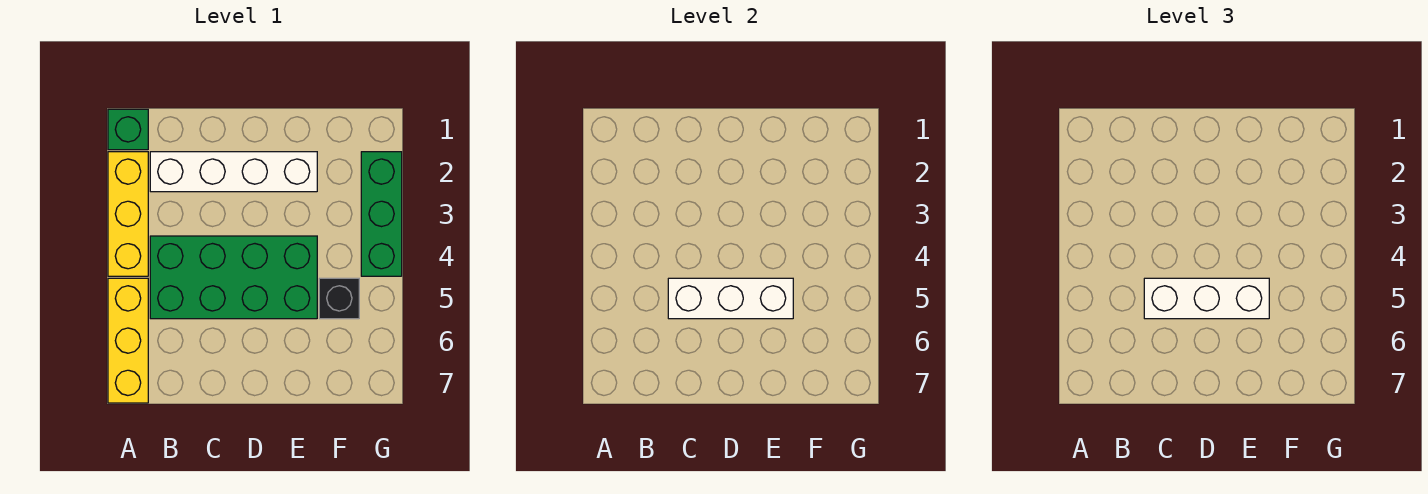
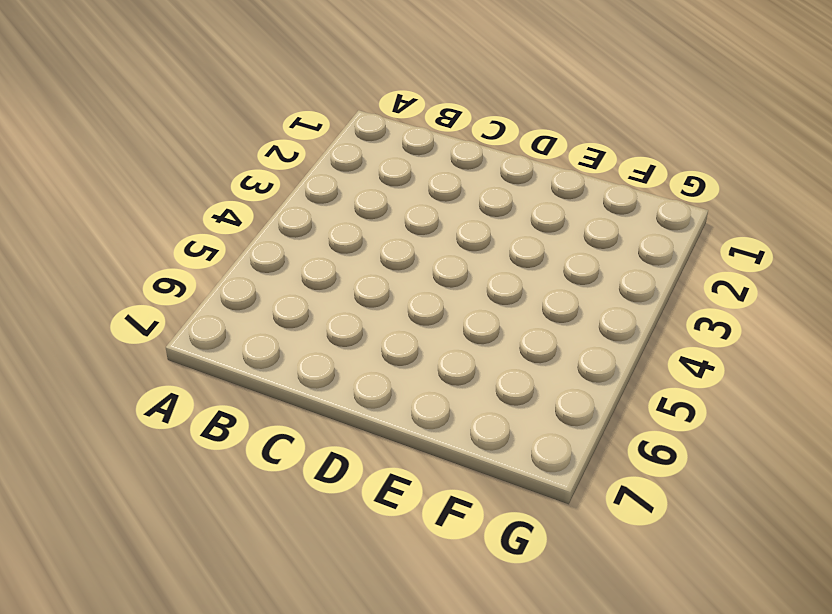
none -> green 1x1 brick [108,109,148,150]
none -> yellow 1x3 brick [108,152,148,276]

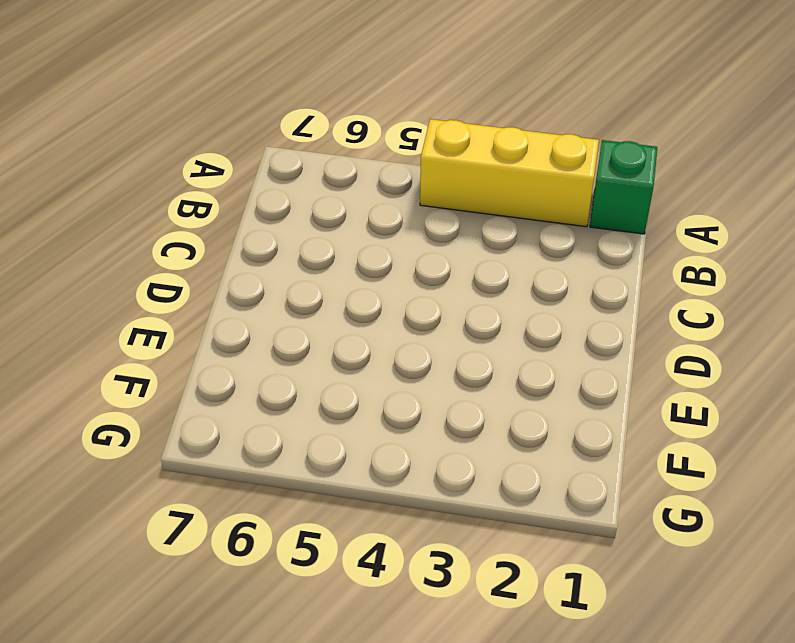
none -> yellow 1x3 brick [108,278,148,403]
none -> white 1x4 brick [150,152,317,192]

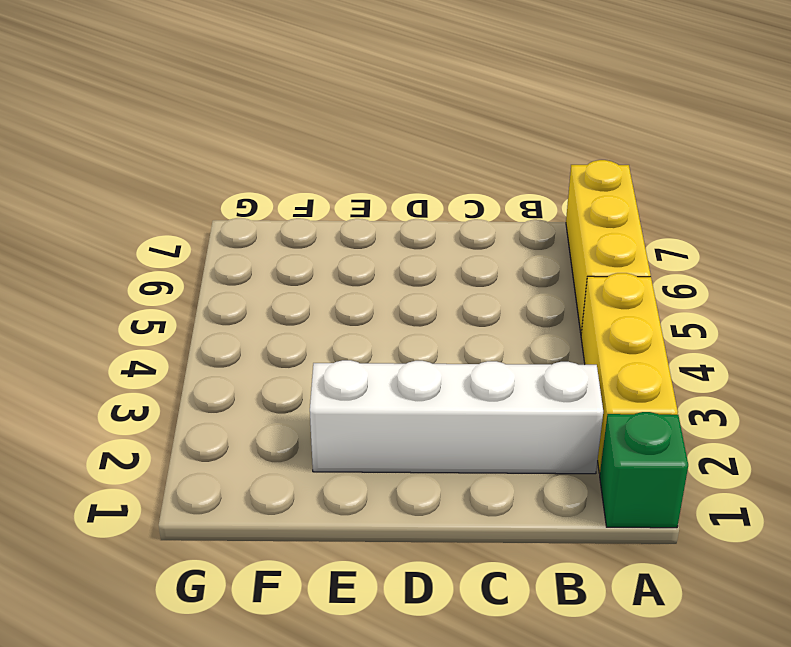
none -> green 2x4 brick [150,236,317,319]
none -> black 1x1 brick [319,278,359,319]

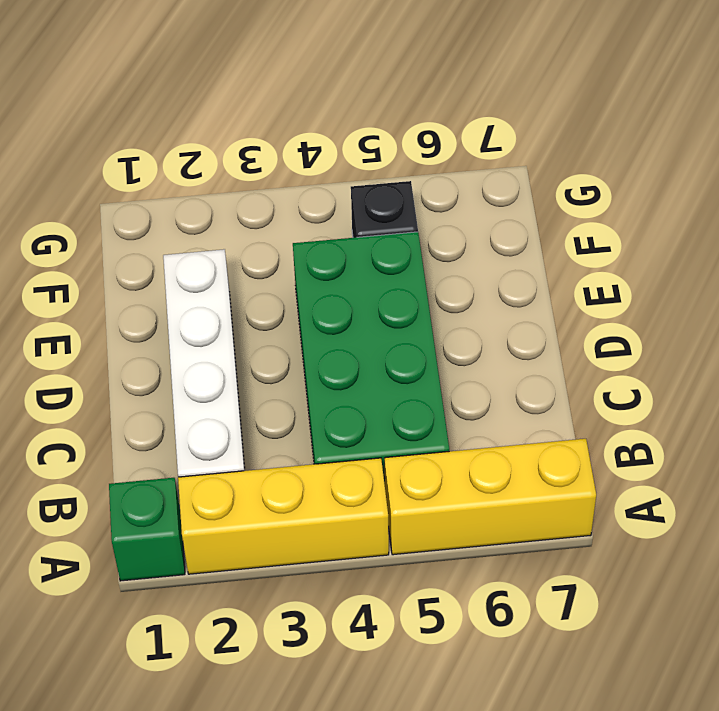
none -> green 1x3 brick [361,152,402,276]
none -> white 1x3 brick [668,278,793,319]

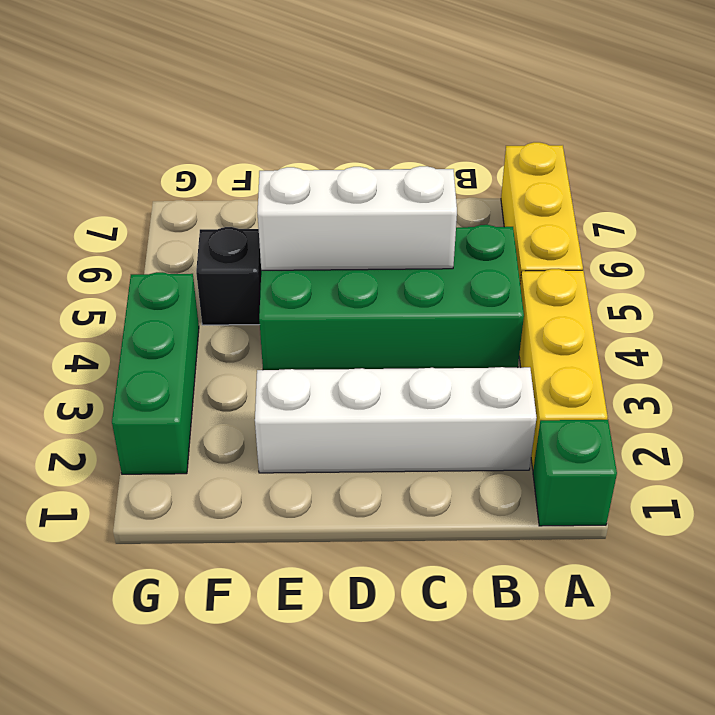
none -> white 1x3 brick [1144,278,1269,319]

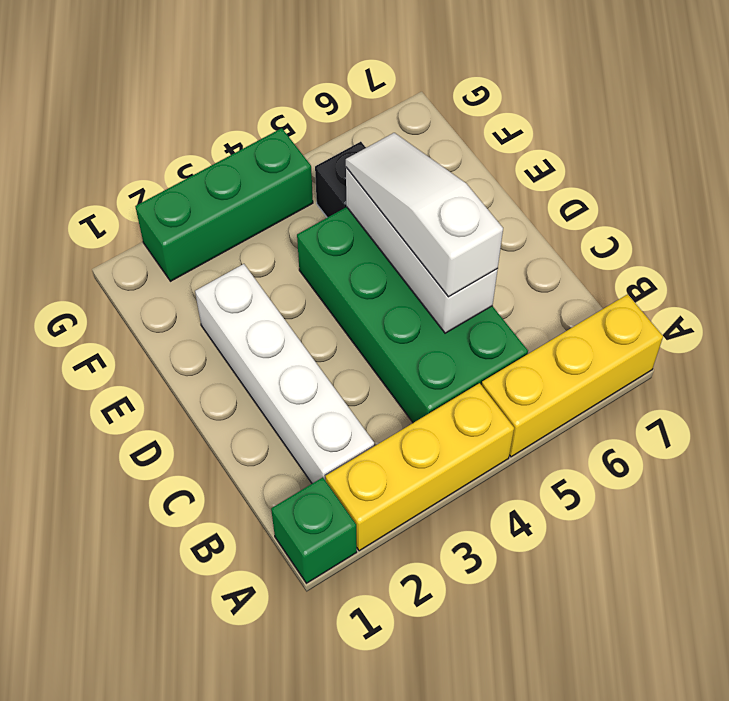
white 1x3 slope [346,133,503,297] -> white 1x3 brick [1144,278,1269,319]

